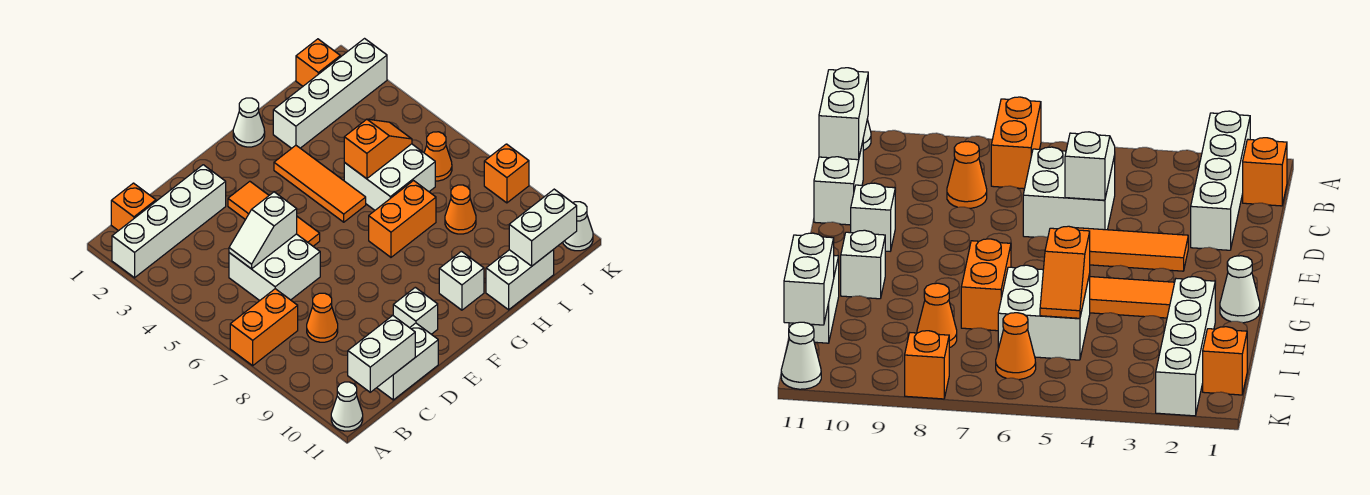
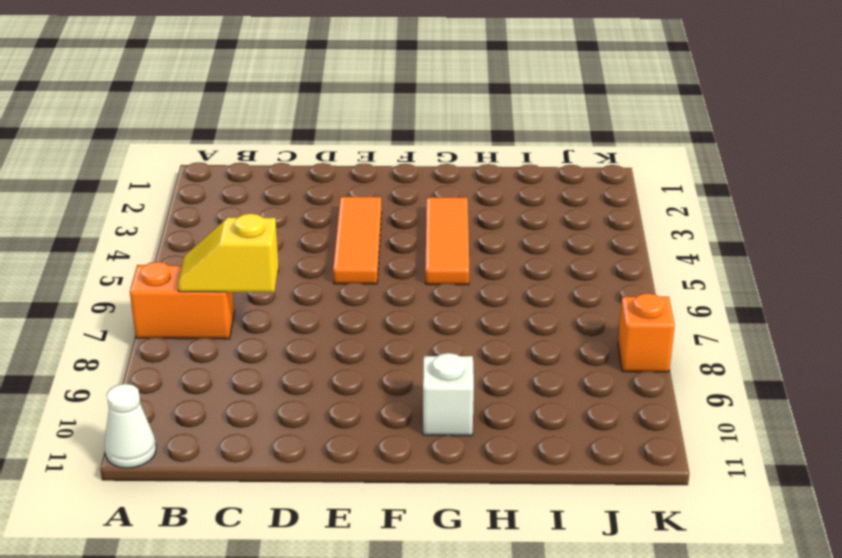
yellow 1x2 slope [178,213,279,292] -> none
none -> white 1x4 brick [112,165,226,278]
none -> orange 1x1 brick [111,183,156,231]
none -> white 2x2 brick [229,234,320,301]

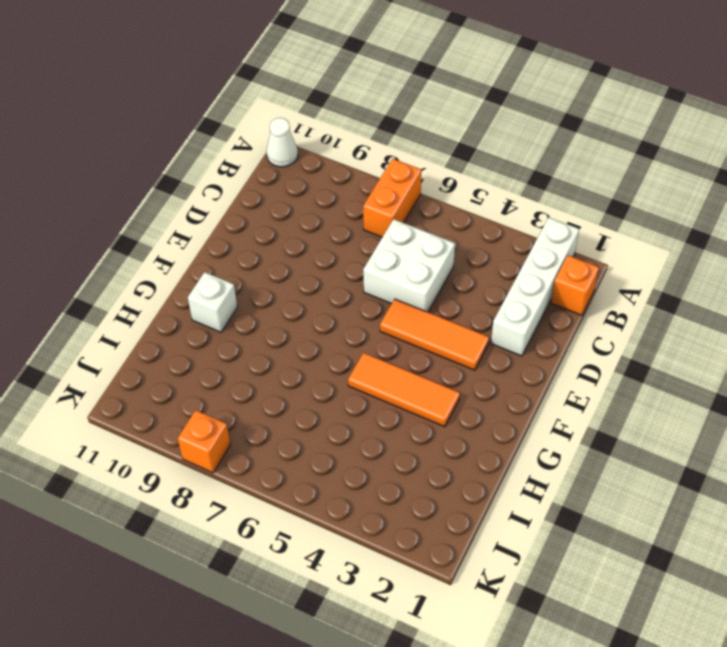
none -> orange 1x1 cone [307,293,338,342]
none -> white 1x2 brick [377,323,438,400]
none -> white 1x1 brick [393,287,438,334]

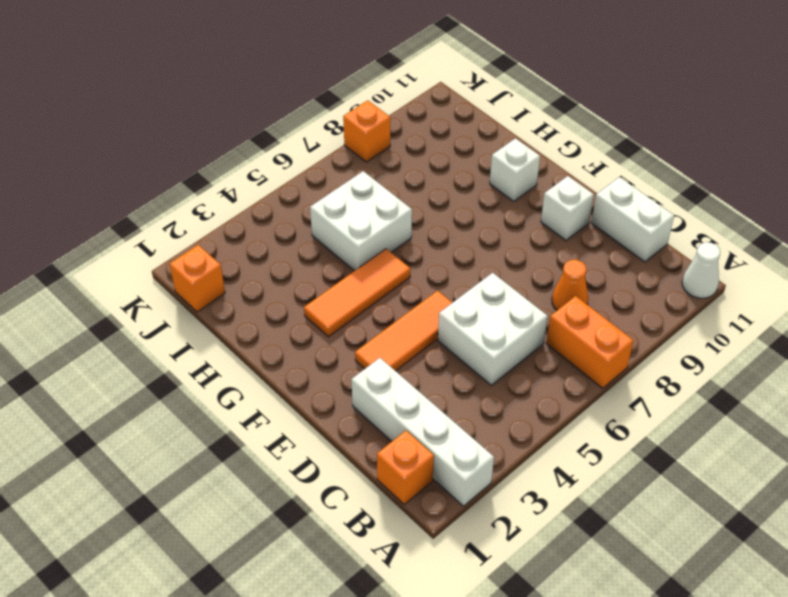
none -> white 1x1 cone [233,98,265,147]
none -> orange 1x2 brick [369,181,436,257]
none -> white 1x4 brick [273,39,387,148]

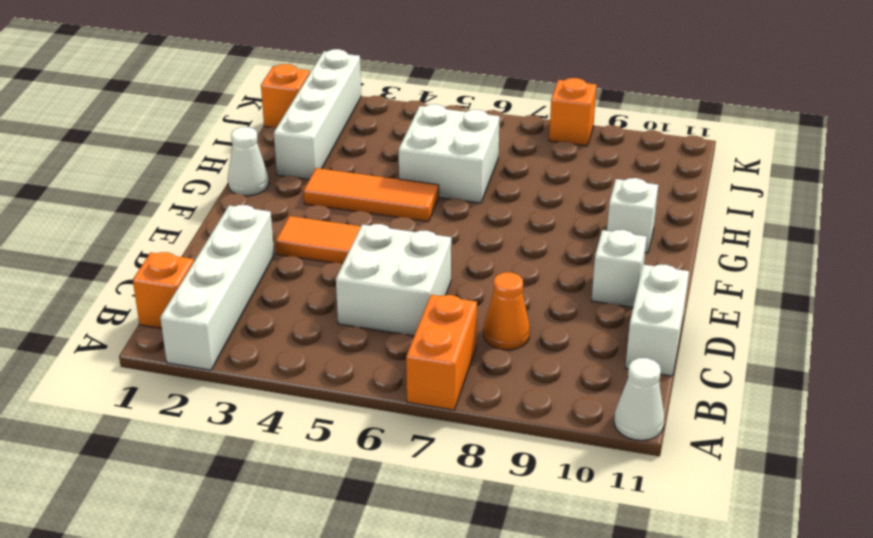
none -> orange 1x2 brick [369,181,436,257]
none -> white 1x2 brick [486,250,554,310]
none -> orange 1x1 cone [445,185,476,234]

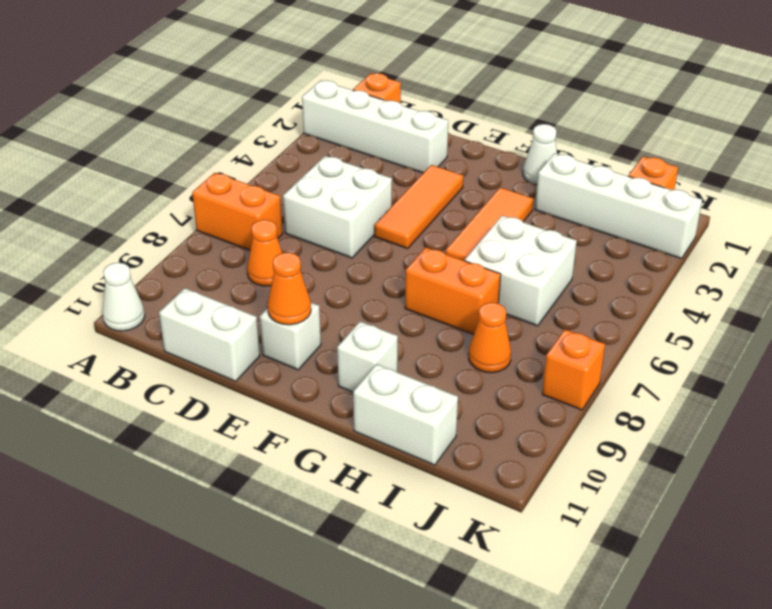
orange 1x1 cone [268,252,311,325] -> orange 1x1 cone moved to [424,132,452,181]
none -> white 1x1 cone [563,202,593,251]
none -> white 1x2 brick [348,316,415,392]
none -> white 1x2 slope [229,192,297,269]

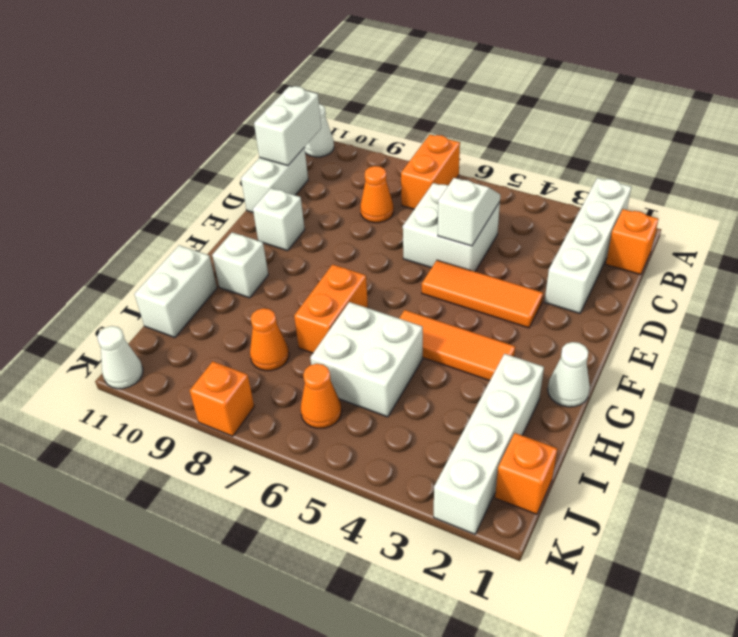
none -> orange 1x2 slope [344,119,412,179]
none -> white 1x2 brick [509,189,577,266]

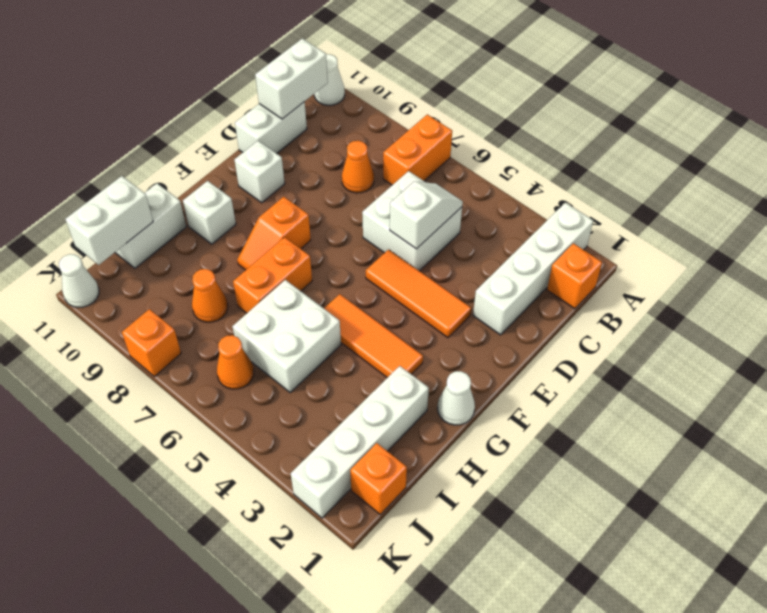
orange 1x2 slope [237,197,311,270] -> orange 1x2 slope moved to [344,119,412,179]

